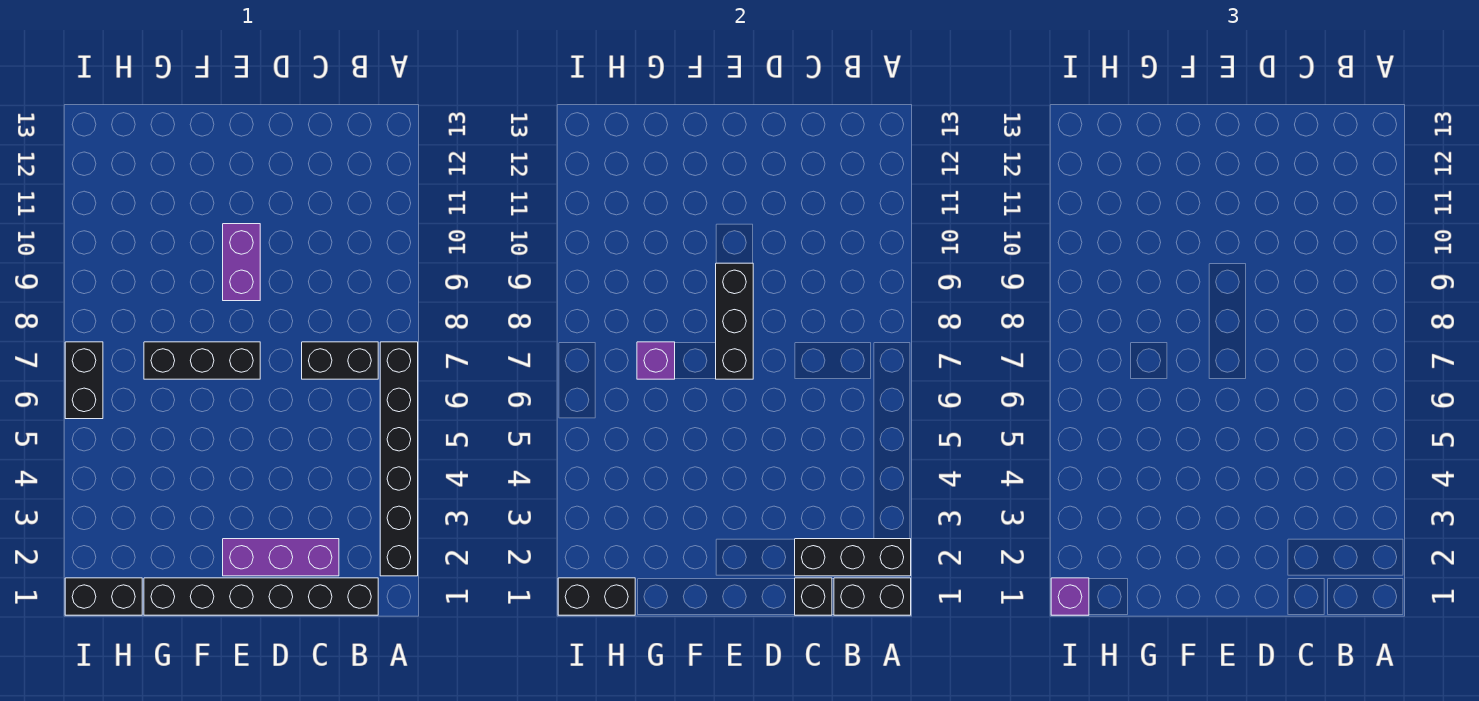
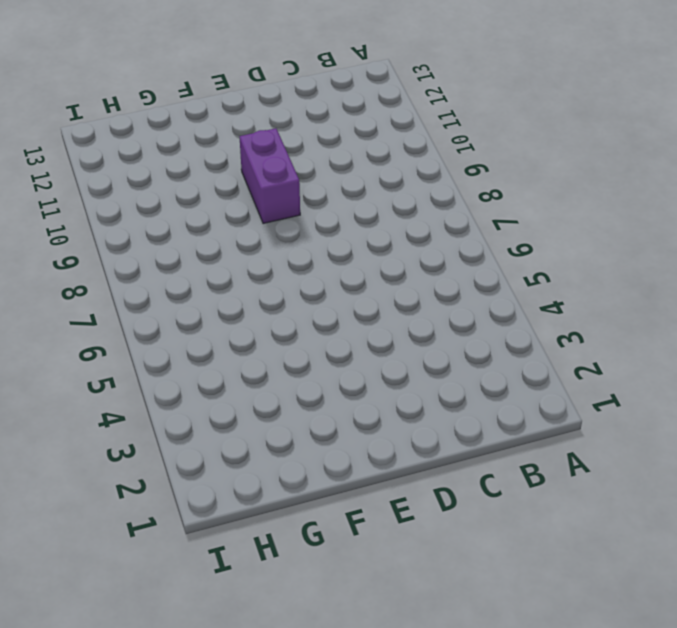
none -> black 1x6 brick [380,342,418,576]
none -> black 1x6 brick [144,578,378,615]
none -> black 1x2 brick [302,342,378,379]

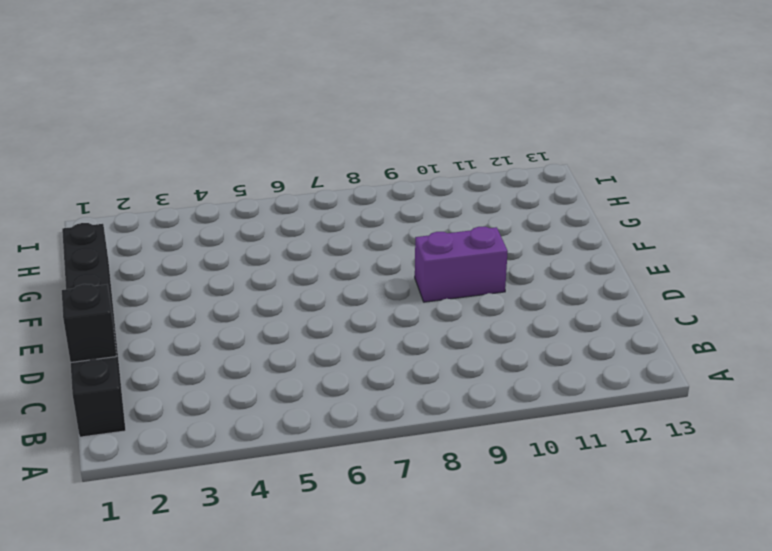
none -> black 1x6 brick [380,342,418,576]
none -> black 1x2 brick [302,342,378,379]
none -> purple 1x3 brick [223,539,339,576]

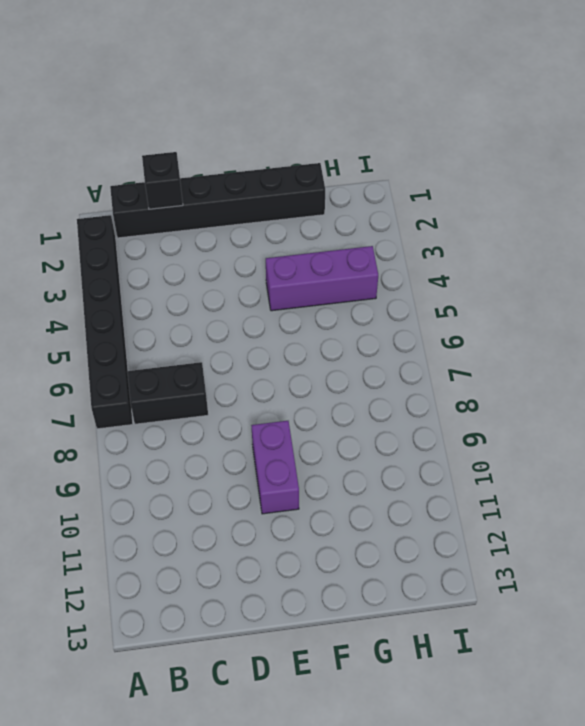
purple 1x3 brick [266,246,378,311] -> purple 1x3 brick moved to [223,539,339,576]
none -> black 1x3 brick [144,342,260,379]
none -> black 1x2 brick [65,578,142,615]
none -> black 1x2 brick [65,342,103,419]

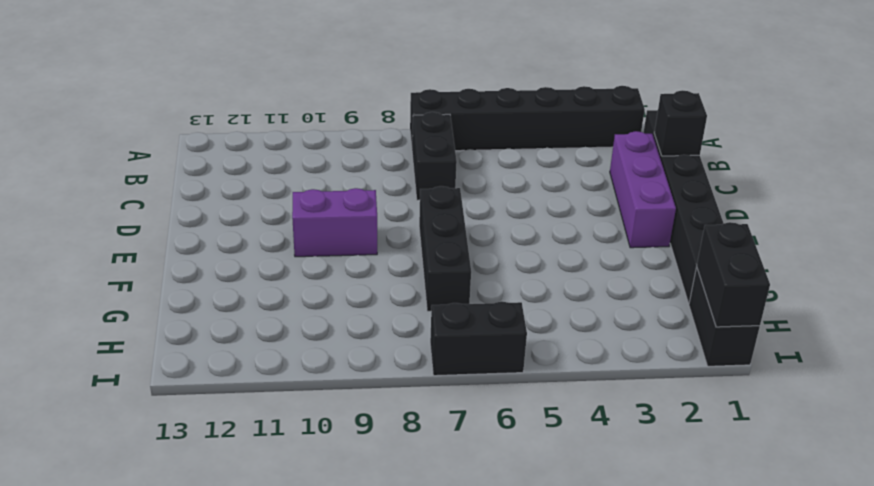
none -> black 1x2 brick [834,578,911,615]
none -> black 1x3 brick [795,539,911,576]
none -> black 1x3 brick [716,263,753,379]

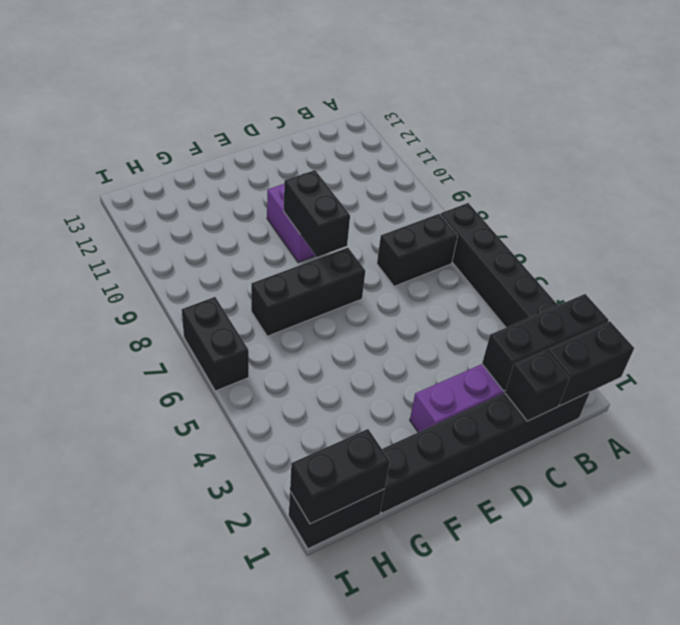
black 1x2 brick [284,170,350,257] -> black 1x3 brick [716,263,753,379]
none -> purple 1x1 brick [637,342,675,379]
none -> purple 1x1 brick [1051,578,1089,615]

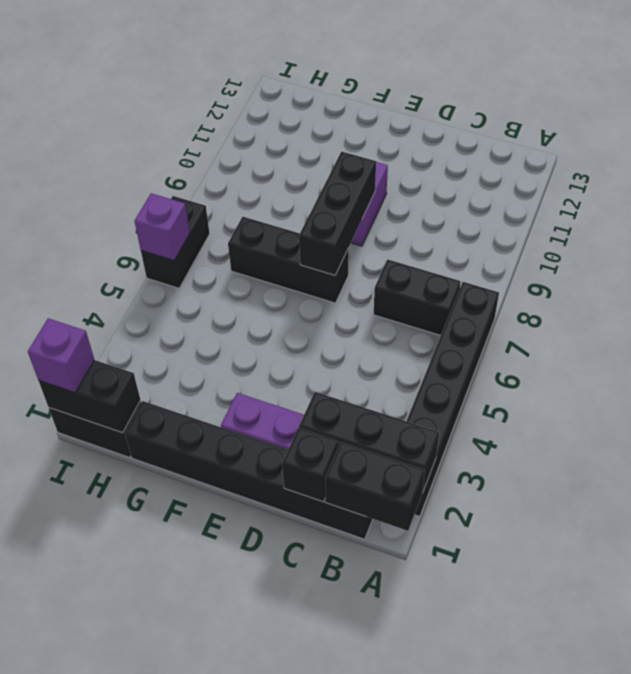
purple 1x1 brick [134,193,190,260] -> purple 1x1 brick moved to [637,342,675,379]

